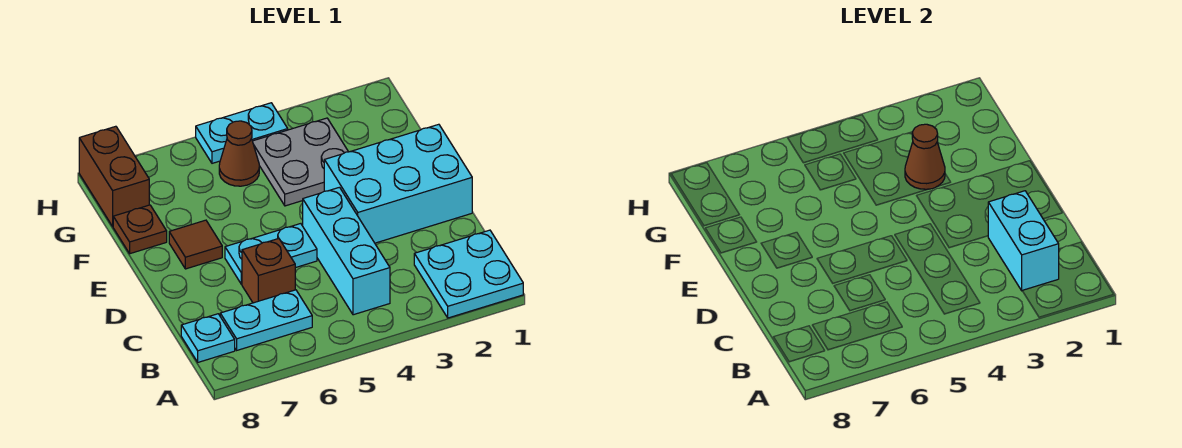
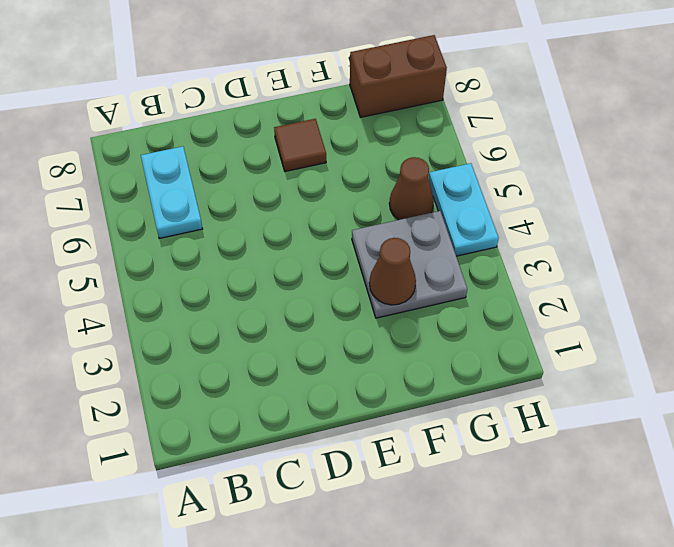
none -> cyan 2x2 plate [414,230,523,318]
none -> cyan 1x3 brick [303,187,390,315]
none -> cyan 1x1 plate [181,314,235,362]

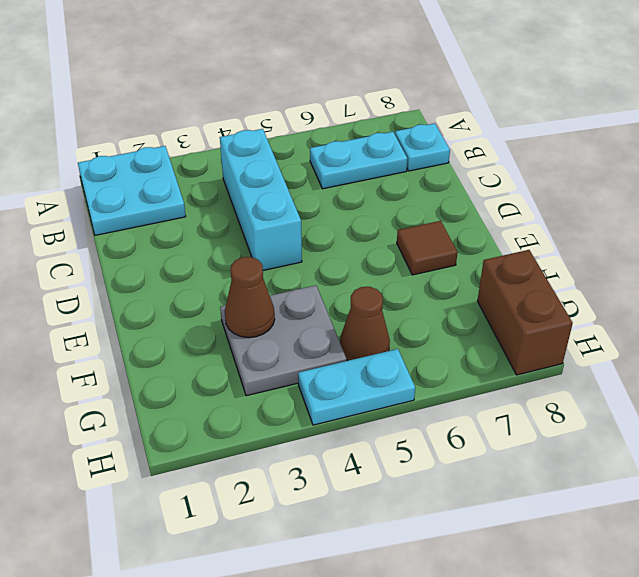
none -> brown 1x1 brick [242,239,295,303]
none -> cyan 2x3 brick [324,124,472,243]
none -> cyan 1x2 plate [225,224,317,284]

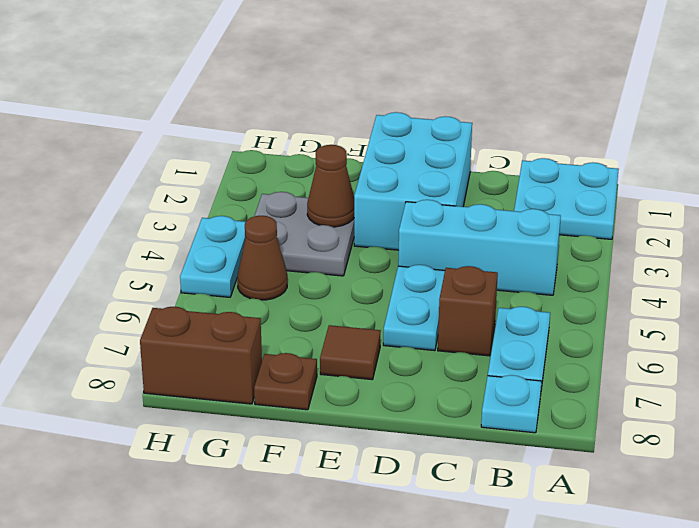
none -> cyan 1x2 brick [988,191,1059,291]

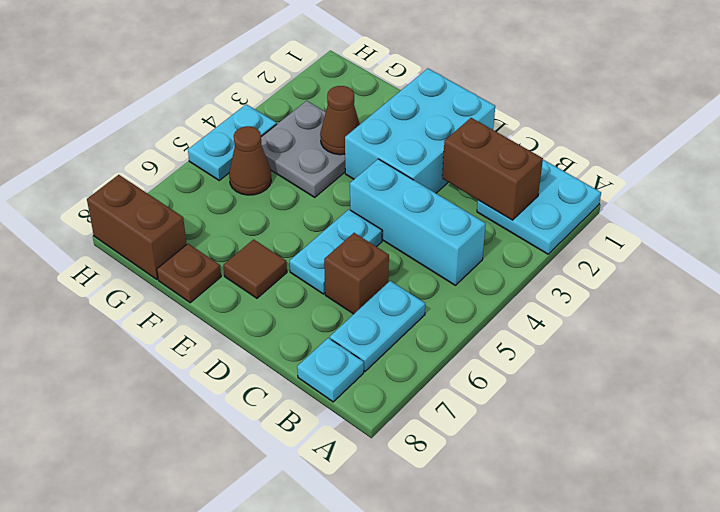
brown 1x2 brick [442,118,543,220] -> cyan 1x2 brick [988,191,1059,291]

